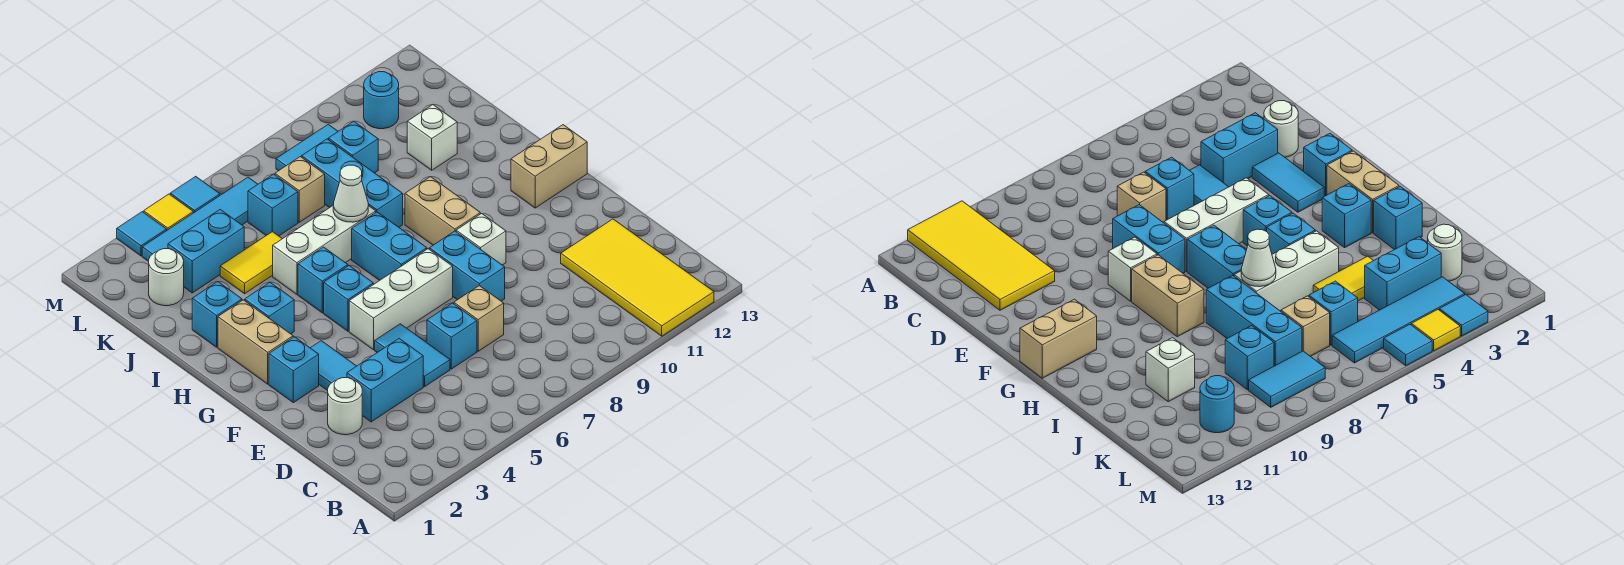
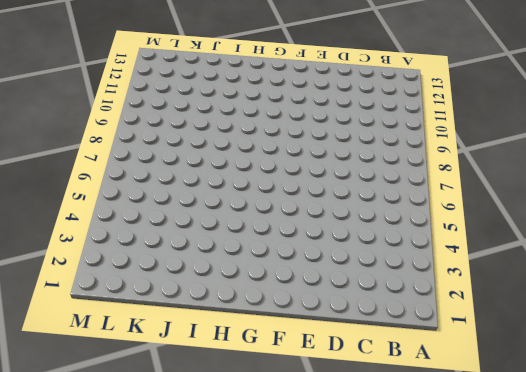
none -> yellow 2x4 tile [561,219,714,336]
none -> white 1x1 round brick [328,378,362,435]
none -> cyan 1x2 brick [347,339,423,422]
none -> cyan 1x2 tile [375,324,450,386]

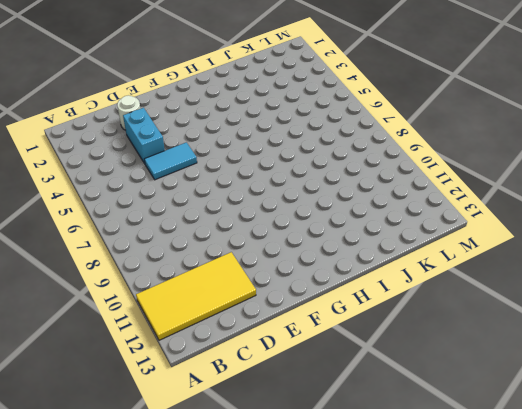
none -> cyan 1x1 brick [427,303,477,369]
none -> tan 1x1 brick [454,286,504,351]
none -> cyan 1x2 tile [311,341,356,391]
none -> cyan 1x2 brick [429,231,505,301]

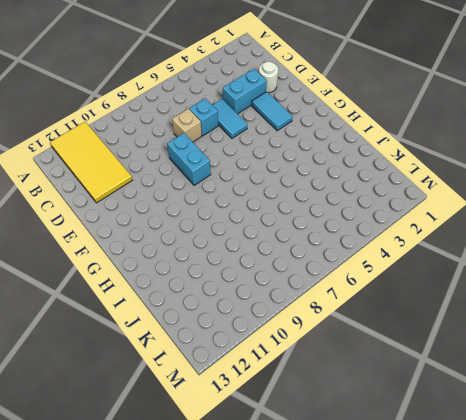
none -> cyan 1x1 brick [269,337,319,403]
none -> white 1x3 brick [349,249,453,350]
none -> white 1x1 brick [456,214,506,265]
none -> tan 1x2 brick [218,300,293,384]

